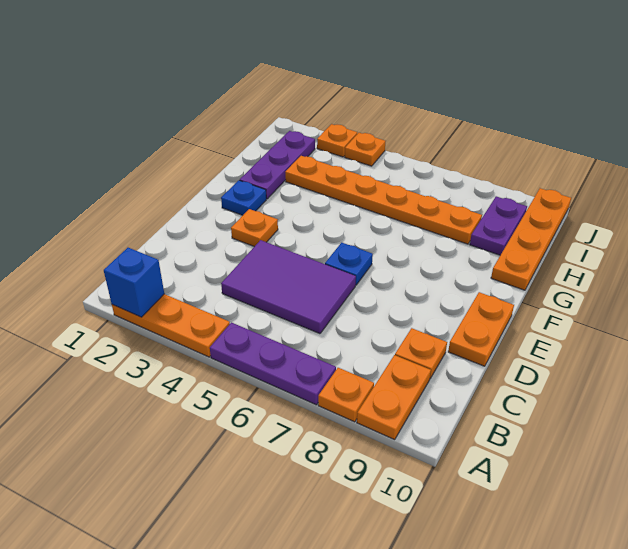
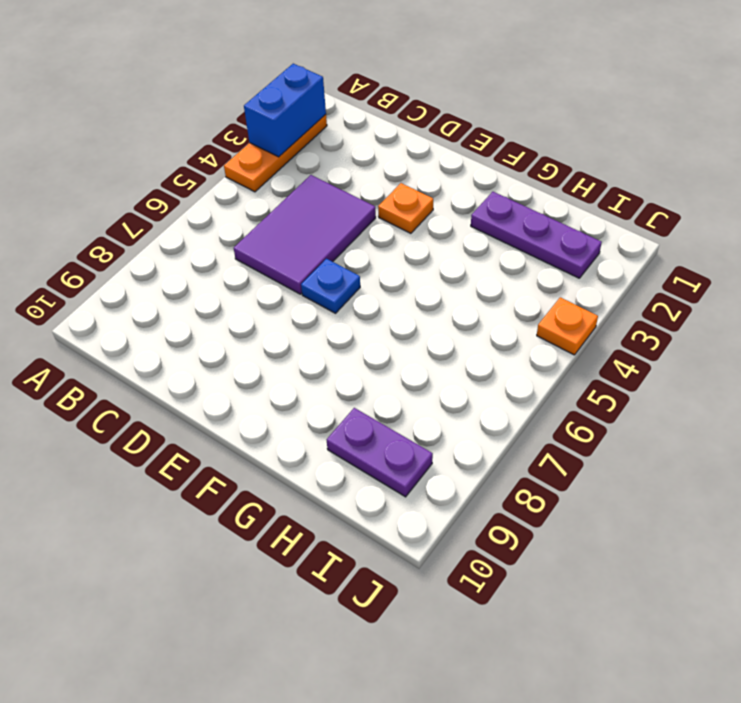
blue 1x2 brick [244,64,326,157] -> blue 1x1 brick [104,248,164,317]
none -> purple 1x3 plate [210,322,336,405]
none -> orange 1x1 plate [318,368,374,422]
none -> orange 1x2 plate [357,355,431,440]

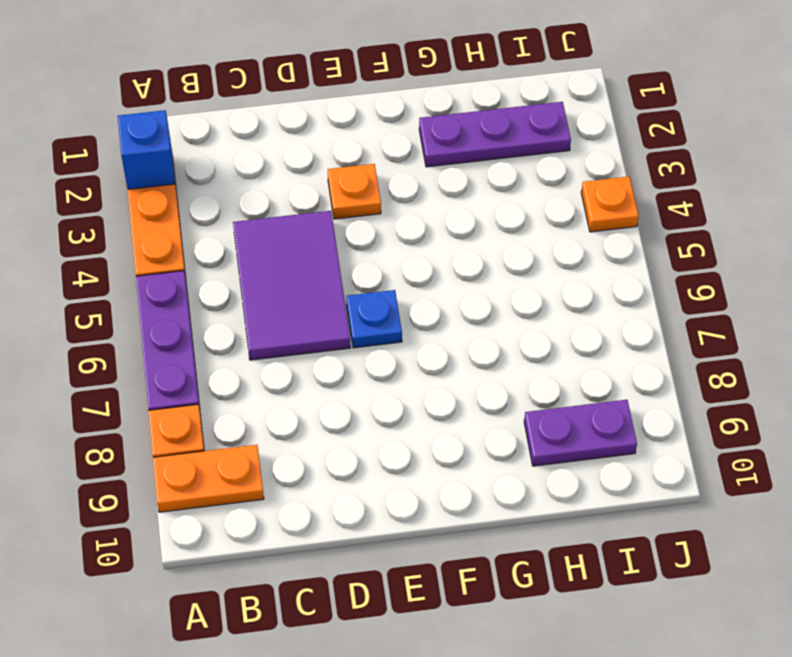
none -> orange 1x1 plate [395,328,447,378]
none -> orange 1x2 plate [448,292,514,366]
none -> blue 1x1 plate [221,180,266,215]

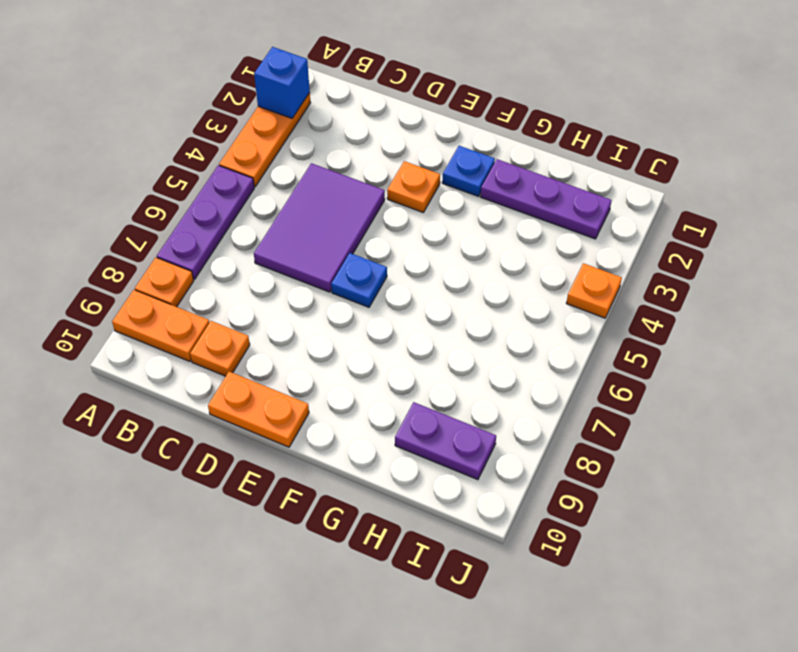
none -> orange 1x4 plate [491,188,571,290]
none -> orange 1x6 plate [285,156,482,244]
none -> orange 1x1 plate [317,124,357,157]

